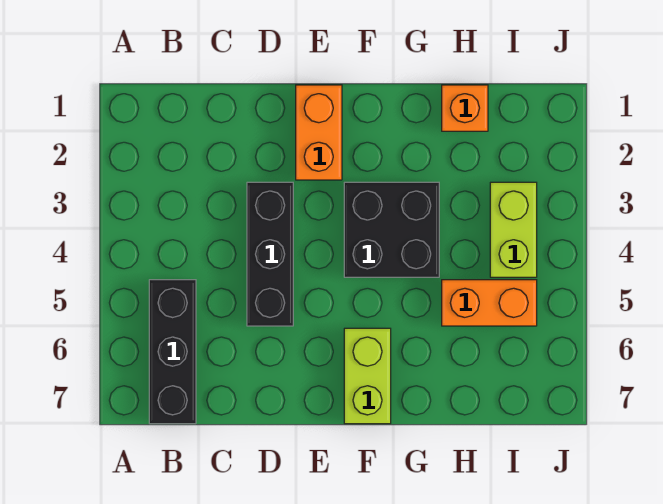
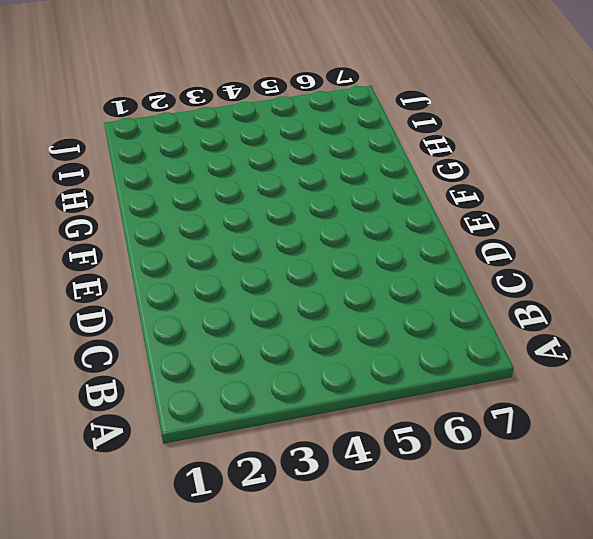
none -> black 1x3 brick [149,280,196,424]
none -> black 1x3 brick [247,182,293,326]

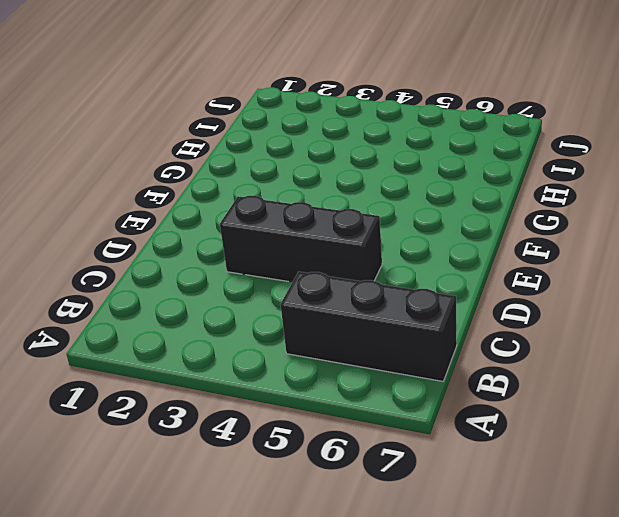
none -> orange 1x2 brick [296,85,342,180]
none -> black 2x2 brick [344,182,439,277]

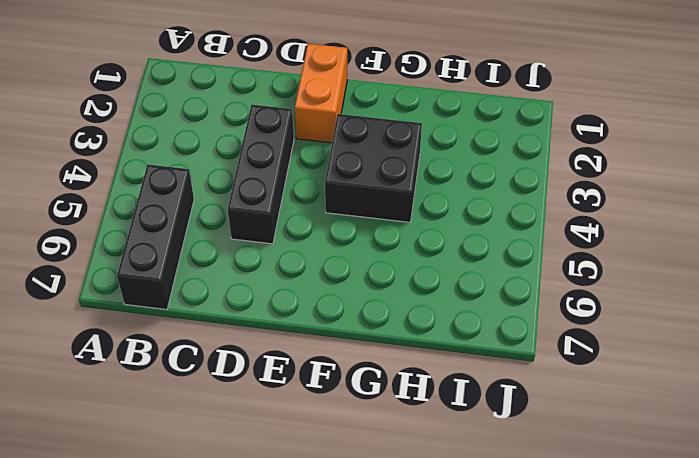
none -> lime 1x2 brick [344,328,391,424]
none -> orange 1x1 brick [442,85,488,131]

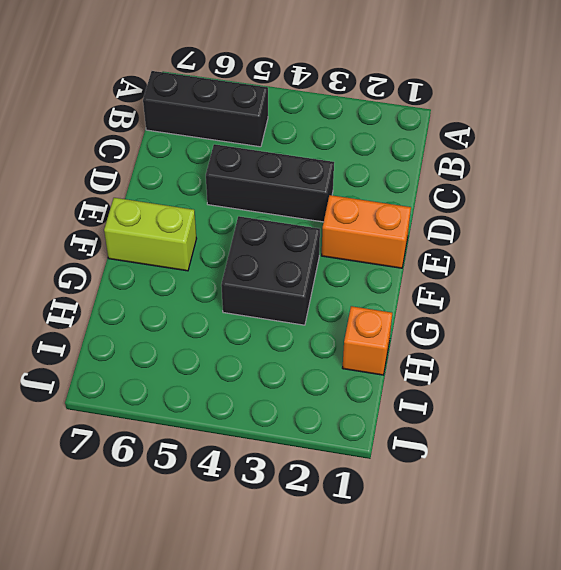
none -> orange 1x2 brick [442,280,537,326]
none -> lime 1x2 brick [490,182,537,277]

